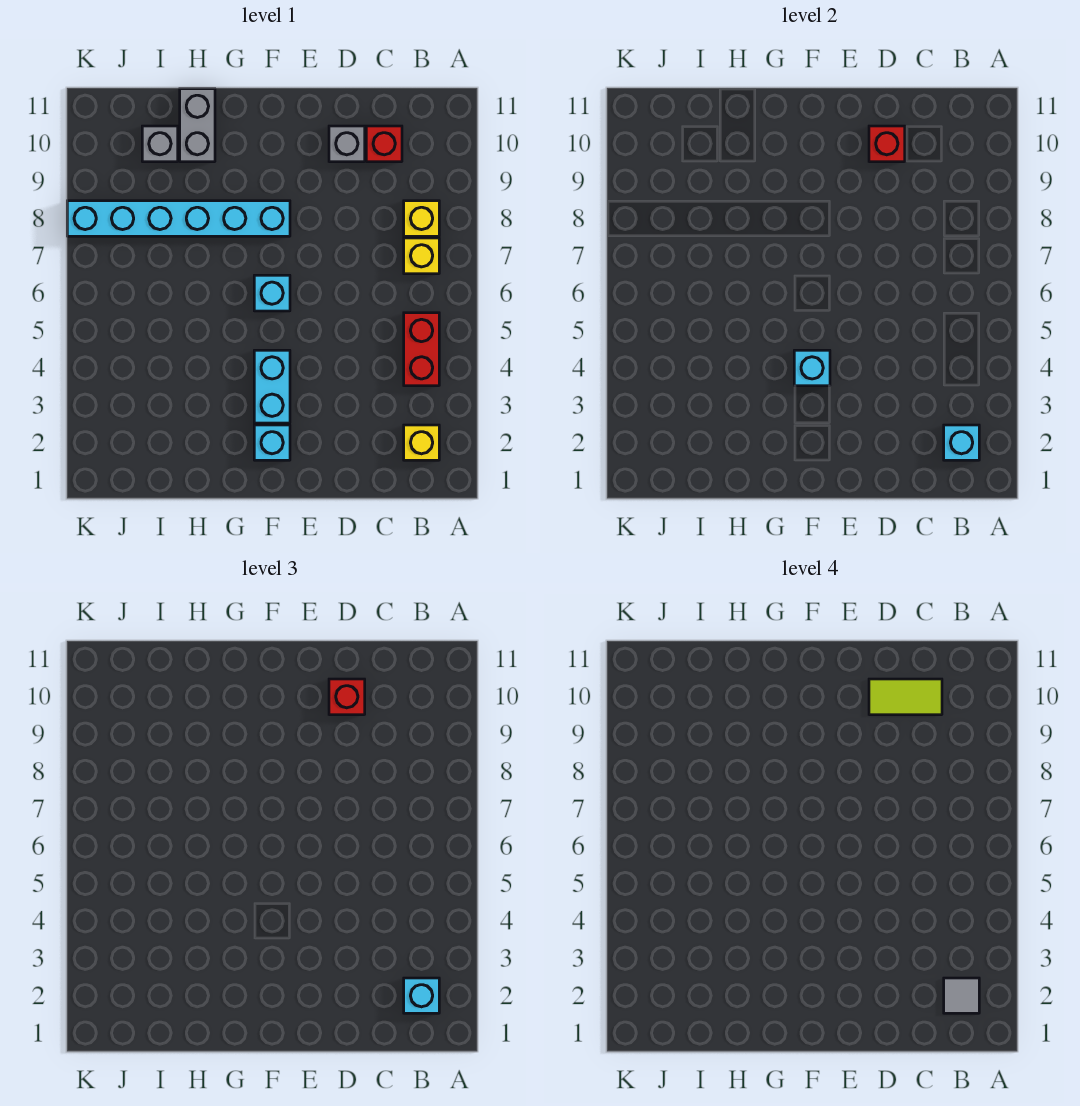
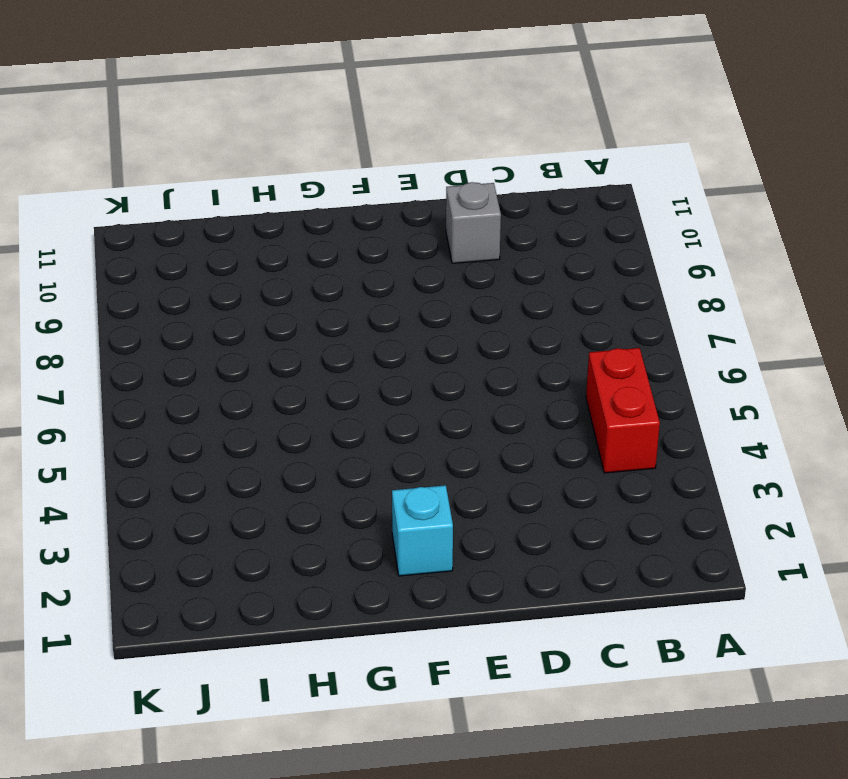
none -> yellow 1x1 brick [404,425,439,460]
none -> yellow 1x1 brick [404,238,439,274]
none -> yellow 1x1 brick [404,201,439,236]

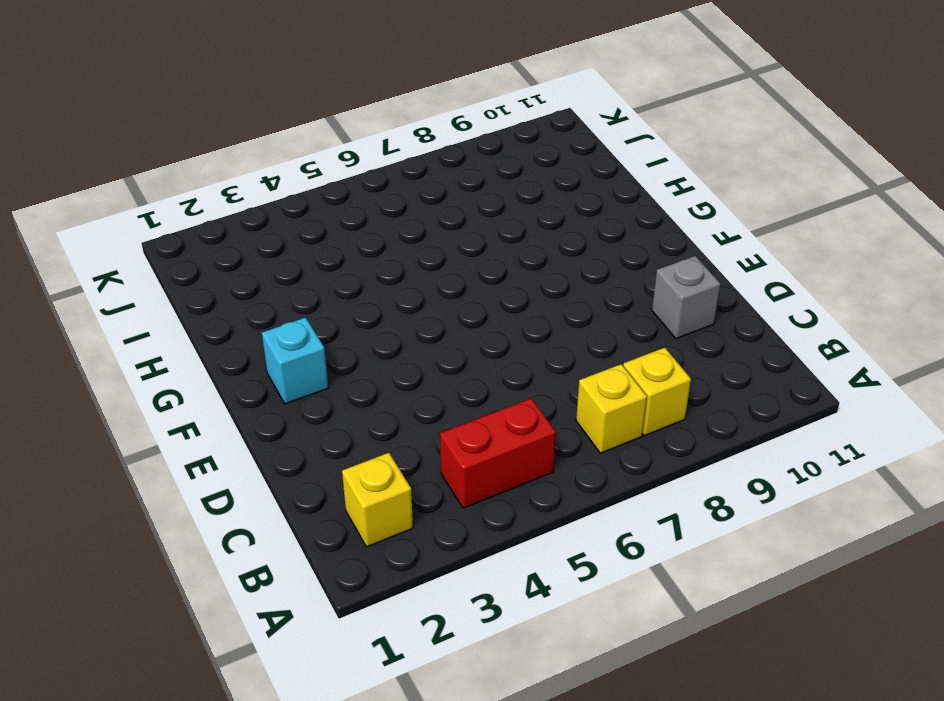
none -> red 1x1 brick [366,126,402,162]
none -> cyan 1x2 brick [254,350,290,423]
none -> cyan 1x1 brick [254,275,290,311]

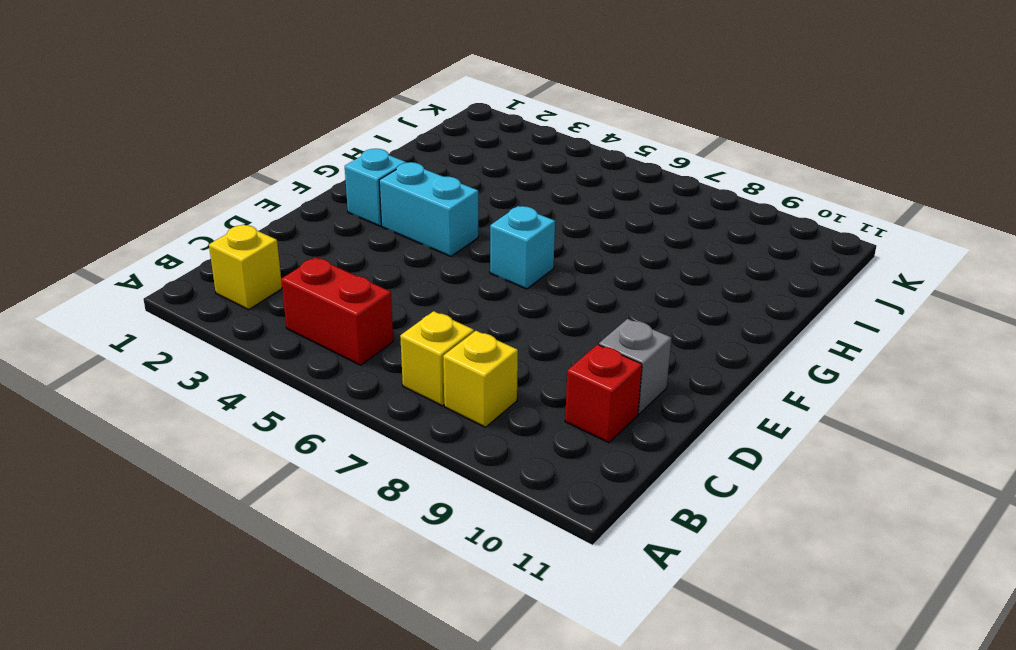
none -> cyan 1x6 brick [67,201,290,236]
none -> grey 1x2 brick [180,89,215,162]
none -> grey 1x1 brick [142,126,178,162]

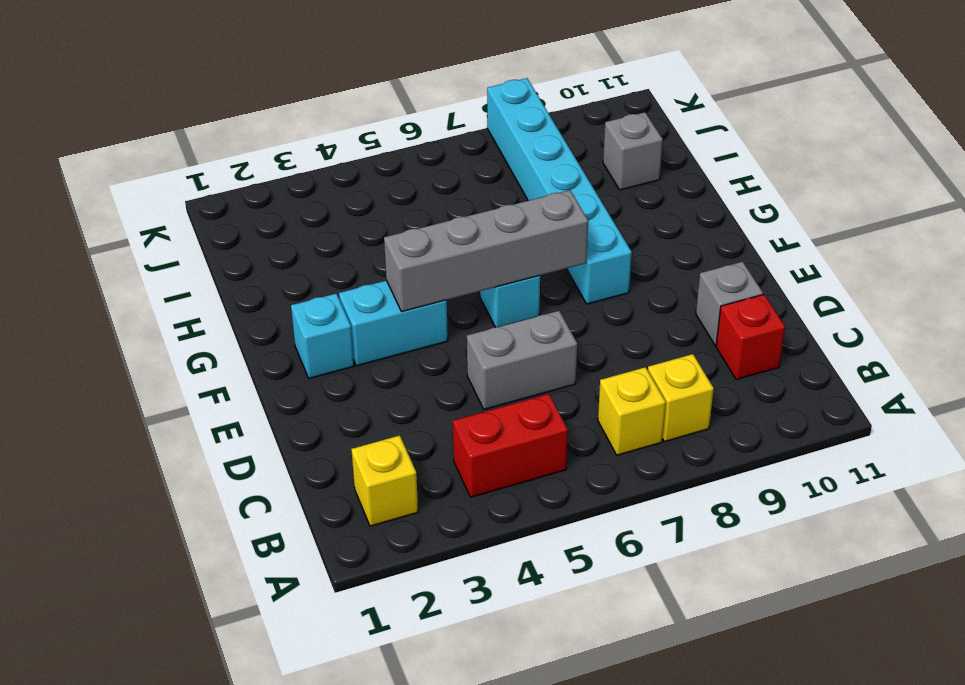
grey 1x2 brick [467,311,577,410] -> grey 1x2 brick moved to [180,89,215,162]
grey 1x4 brick [384,190,588,312] -> cyan 1x1 brick [794,350,830,386]
none -> cyan 1x1 brick [944,425,979,460]
none -> red 1x1 brick [869,126,905,162]
none -> cyan 1x1 brick [404,978,439,1013]

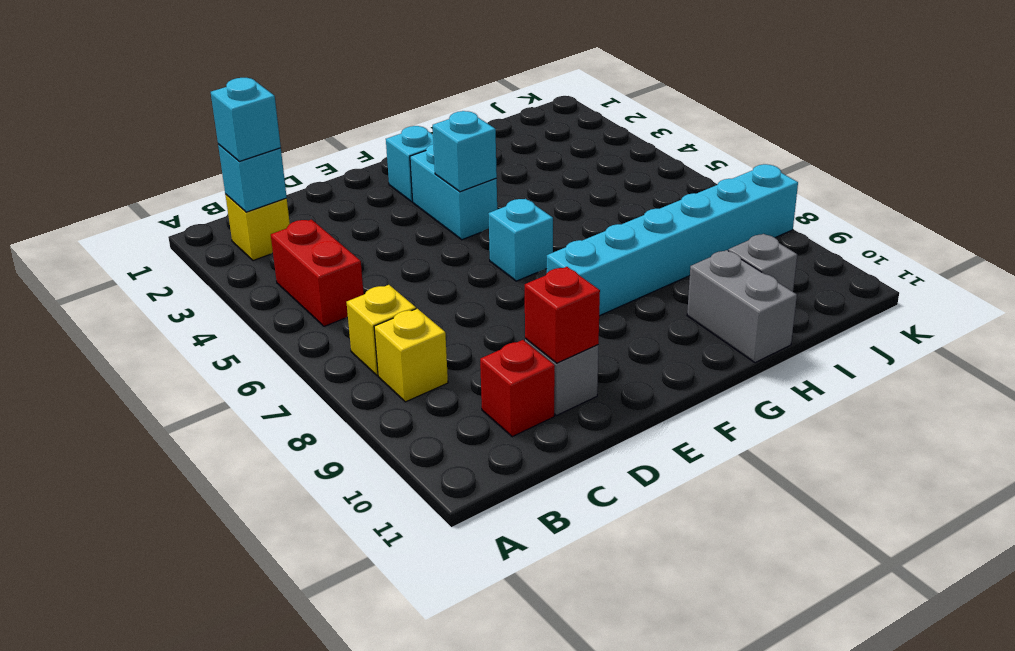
none -> red 1x1 brick [329,679,365,715]
none -> grey 1x1 tile [944,978,979,1013]
none -> lime 1x2 tile [869,679,942,715]

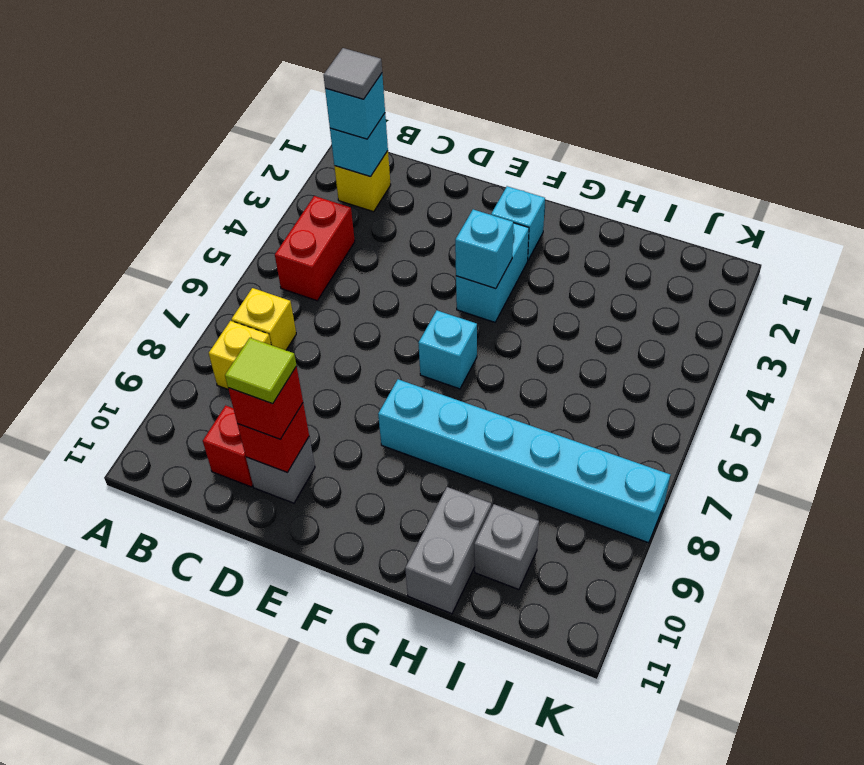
lime 1x1 tile [225,338,296,404] -> lime 1x2 tile [869,679,942,715]

